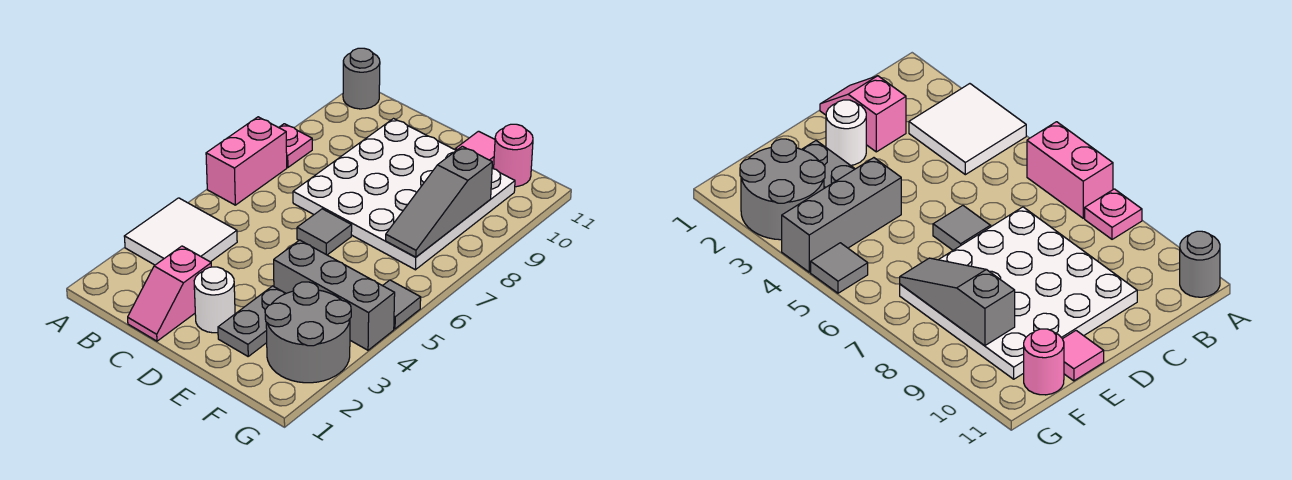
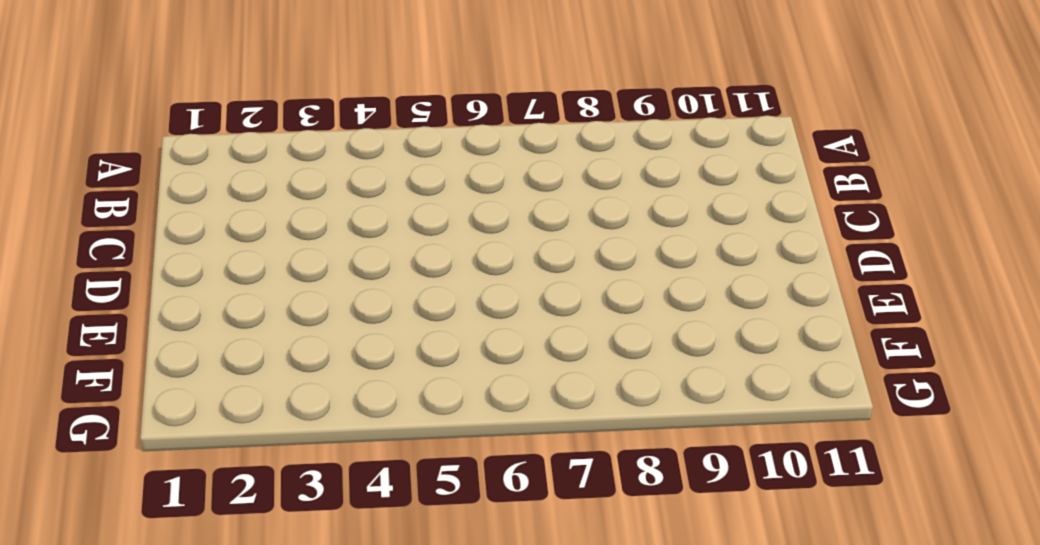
none -> white 2x2 tile [124,198,237,265]
none -> pink 1x2 brick [206,117,287,205]
none -> pink 1x1 plate [279,124,312,167]

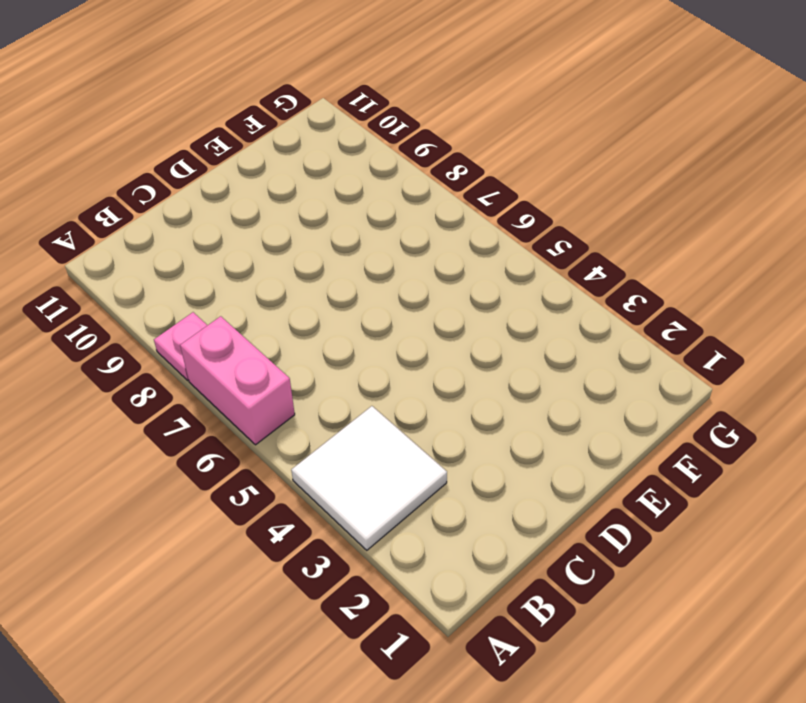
none -> grey 1x1 round brick [343,48,380,109]
none -> pink 1x2 slope [128,246,211,341]
none -> white 4x4 plate [293,119,515,270]

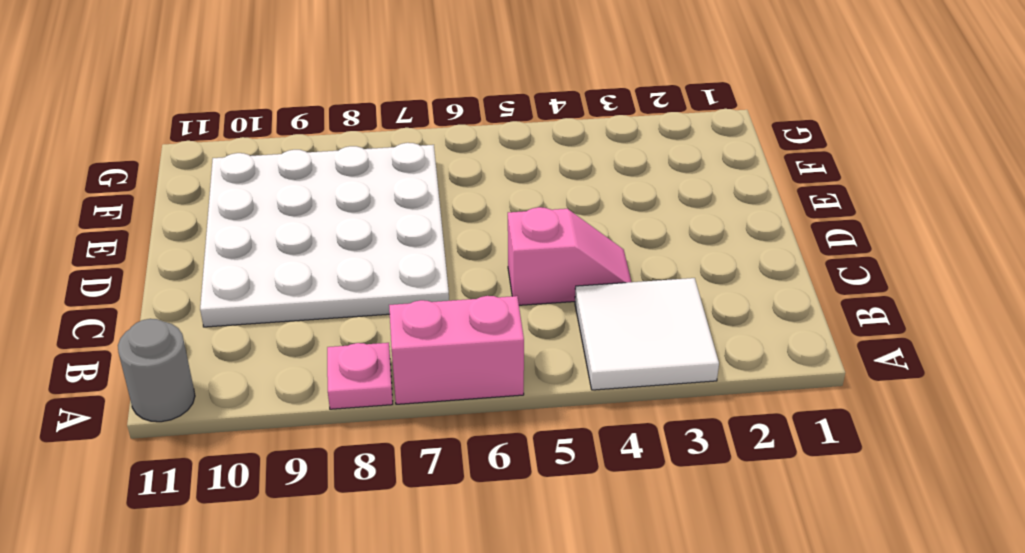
pink 1x2 slope [508,207,631,305] -> pink 1x2 slope moved to [128,246,211,341]
none -> white 1x1 round brick [194,267,235,333]
none -> grey 1x1 tile [297,209,352,255]
none -> grey 1x2 plate [218,286,286,356]

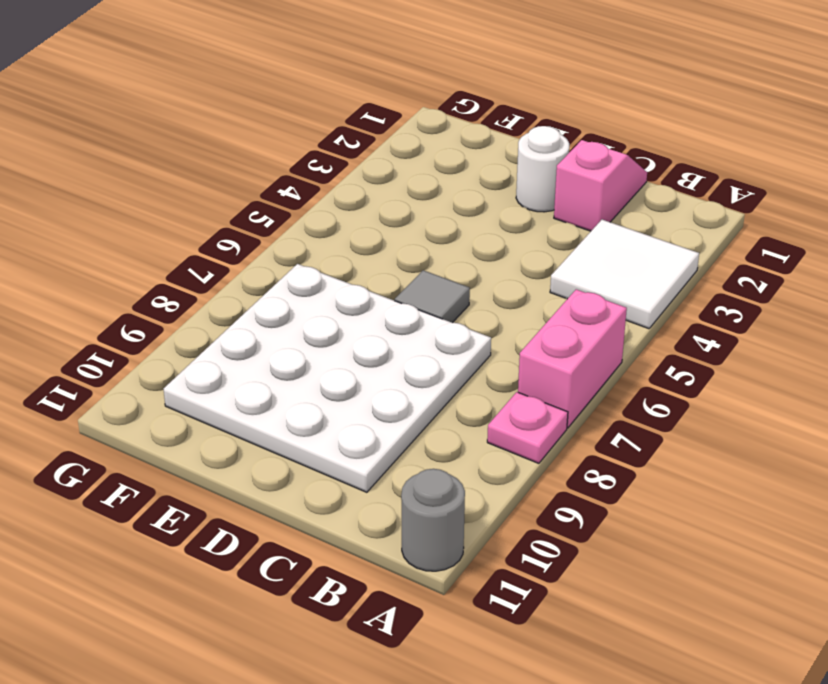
none -> grey 1x2 plate [218,286,286,356]
none -> grey 1x3 brick [274,240,395,350]
none -> pink 1x1 tile [455,131,495,169]

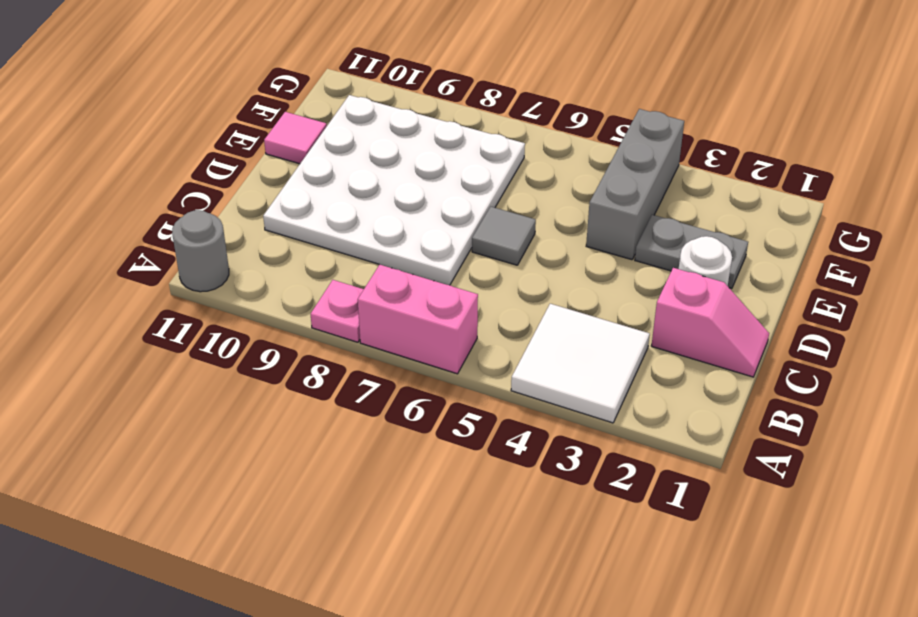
none -> grey 2x2 round brick [265,282,351,383]
none -> pink 1x1 round brick [494,124,533,187]
none -> grey 1x1 tile [383,280,421,329]

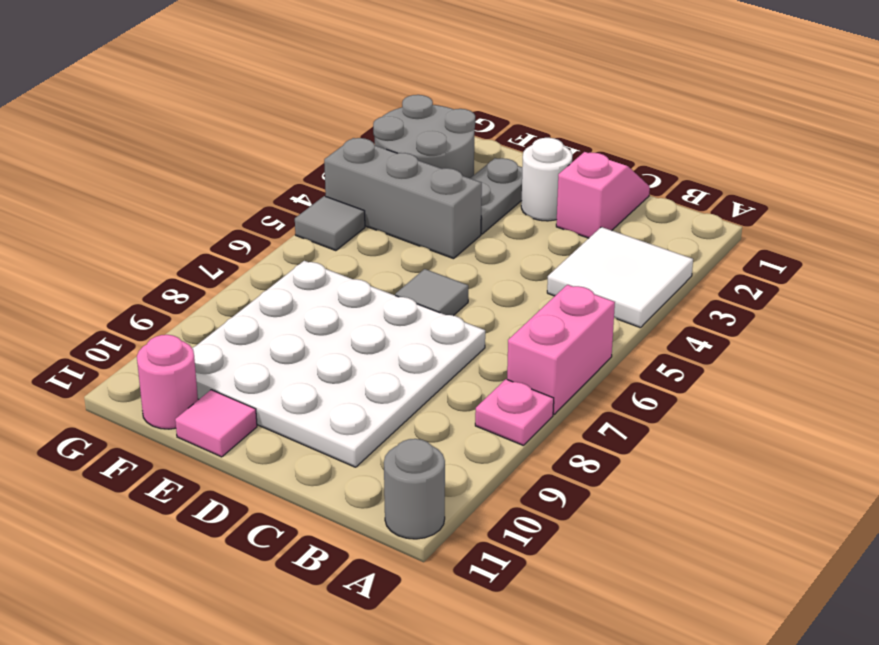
none -> grey 1x3 slope [386,146,492,257]

